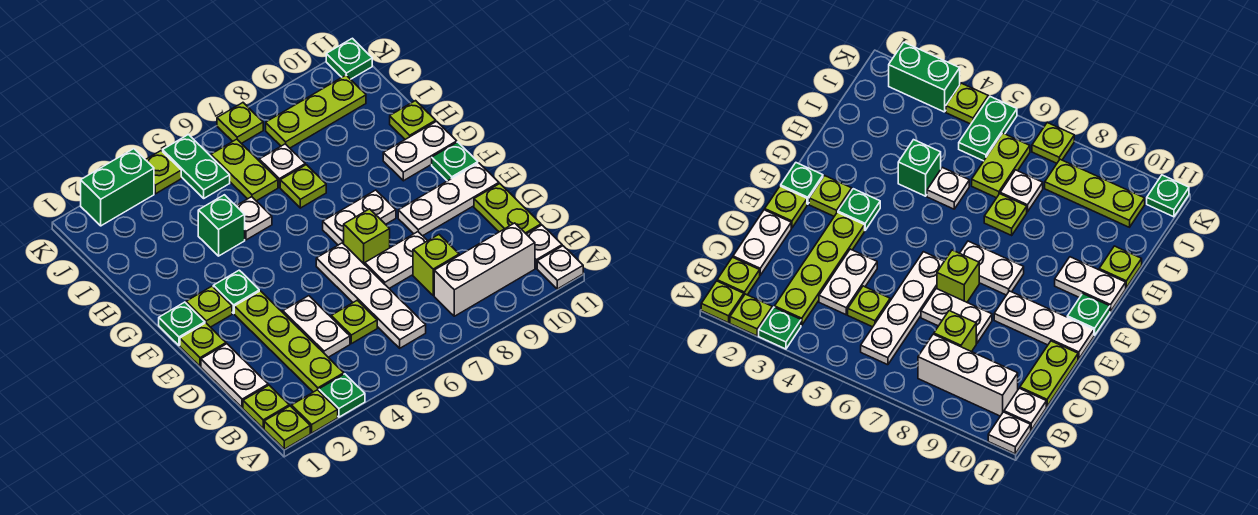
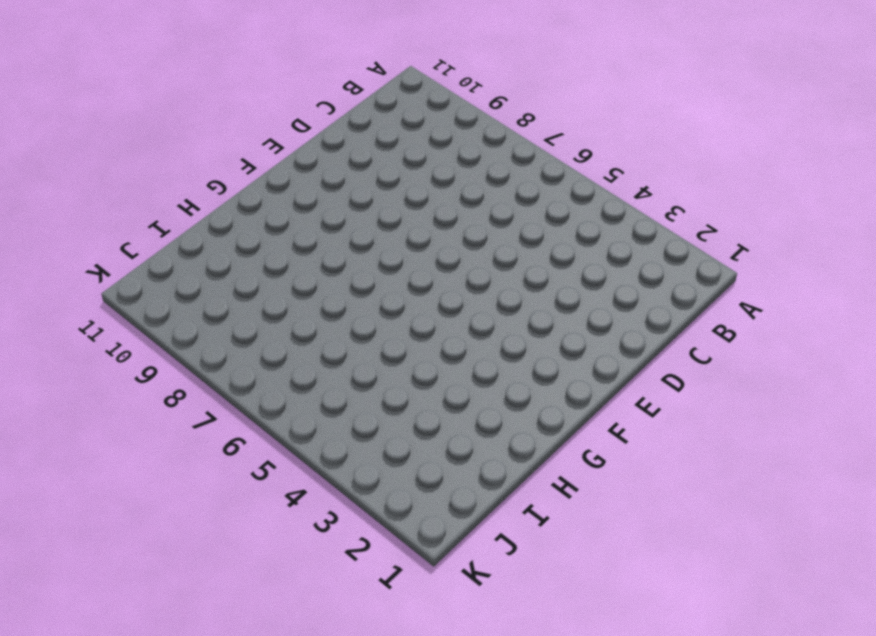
none -> lime 1x1 plate [264,406,310,449]
none -> lime 1x1 plate [292,390,338,433]
none -> green 1x1 plate [319,374,365,417]
none -> white 1x1 plate [537,246,583,289]

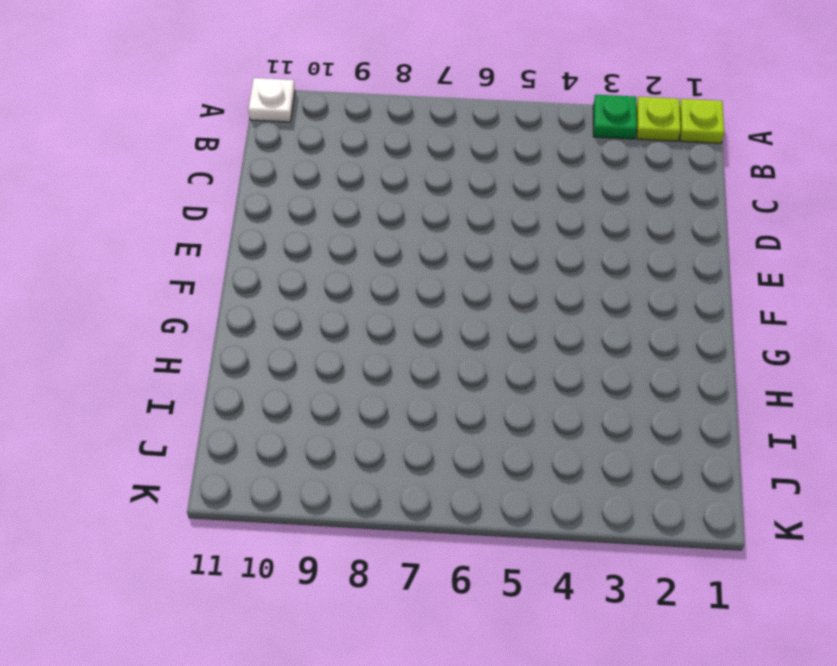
none -> lime 1x1 plate [243,385,289,428]
none -> lime 1x4 plate [234,291,344,392]
none -> white 1x4 plate [316,243,426,348]
none -> white 1x3 brick [434,223,535,316]

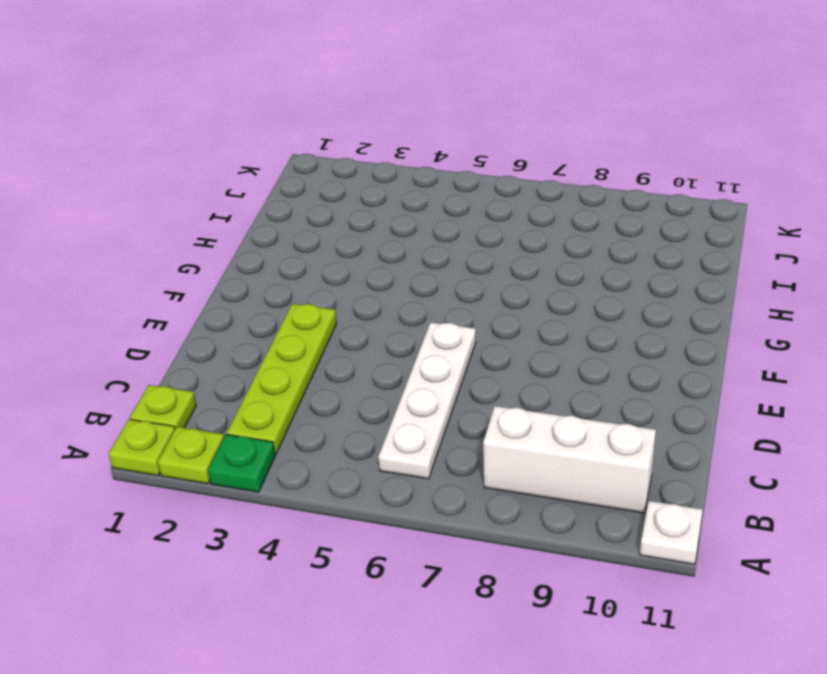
none -> white 1x1 plate [527,225,562,268]
none -> white 1x2 plate [201,344,268,408]
none -> white 1x2 plate [283,296,350,357]
none -> lime 1x1 plate [331,300,377,344]

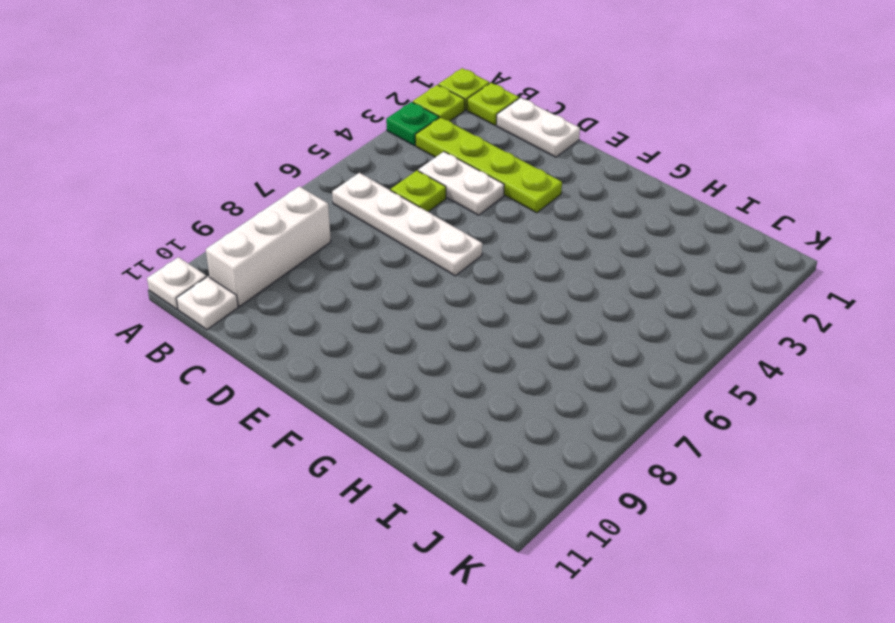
none -> lime 1x1 brick [413,235,459,295]
none -> lime 1x2 plate [474,184,541,234]
none -> white 1x2 plate [365,232,427,288]
none -> lime 1x1 plate [180,323,226,366]

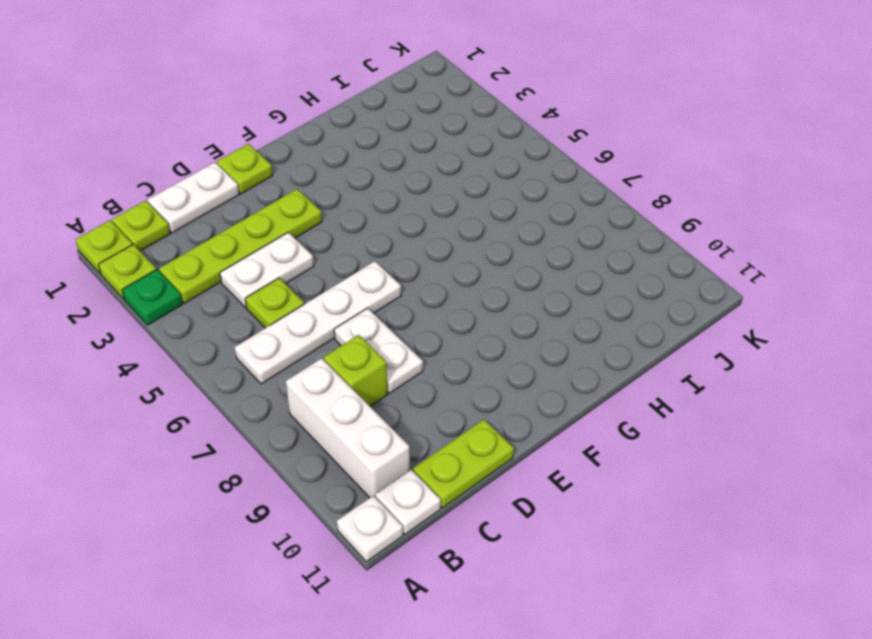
none -> lime 1x1 brick [344,209,390,265]
none -> white 1x3 plate [398,163,499,236]
none -> green 1x1 plate [159,302,205,345]
none -> lime 1x1 plate [186,286,232,327]

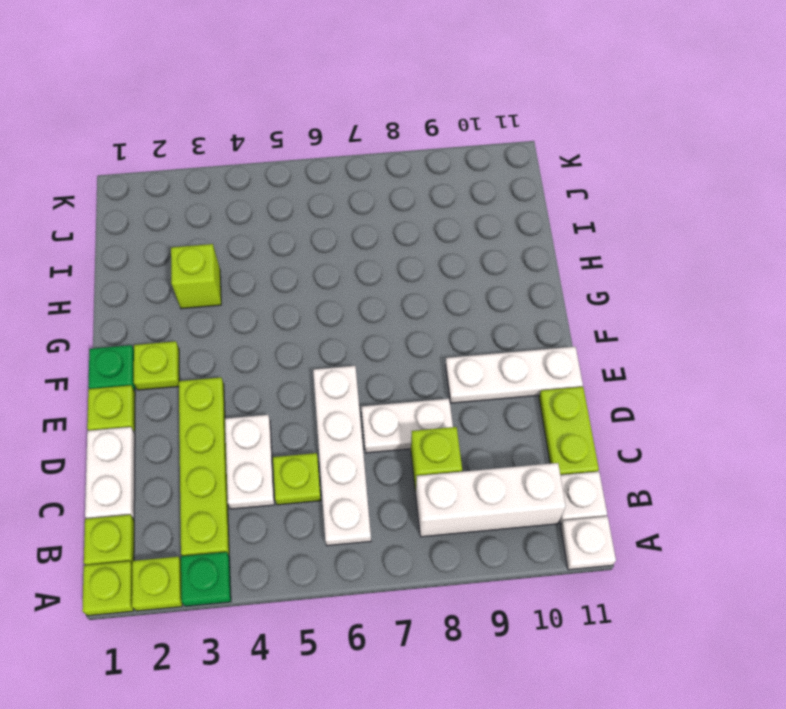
lime 1x1 brick [171,244,221,309] -> lime 1x1 brick moved to [344,209,390,265]
none -> green 1x1 plate [213,270,259,314]
none -> white 1x2 plate [323,190,396,245]
none -> green 1x1 plate [432,142,478,181]
none -> white 1x2 plate [383,121,457,181]

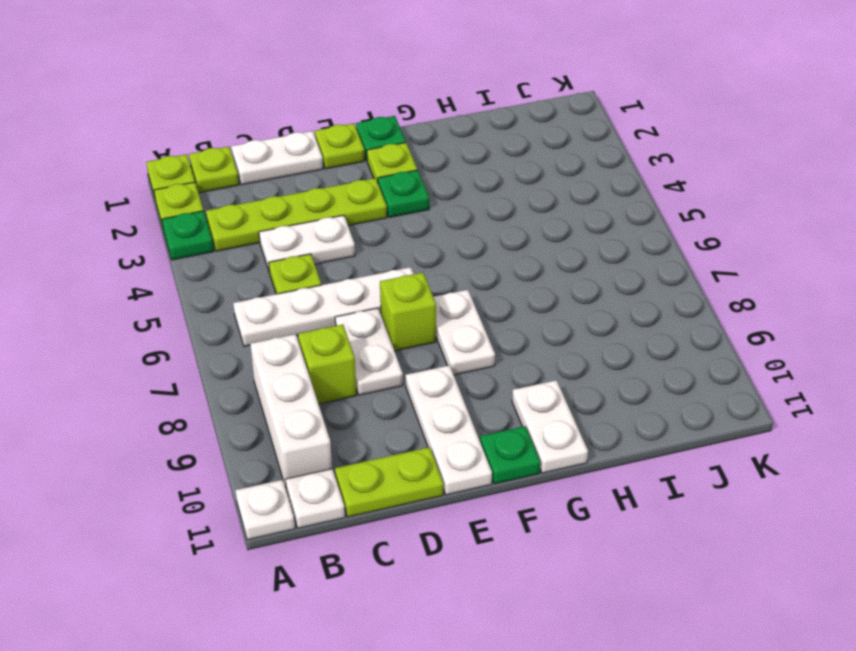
none -> green 1x1 brick [198,195,245,256]
none -> white 1x1 plate [237,197,272,240]
none -> lime 1x1 plate [280,165,326,208]
none -> lime 1x1 plate [390,101,436,139]

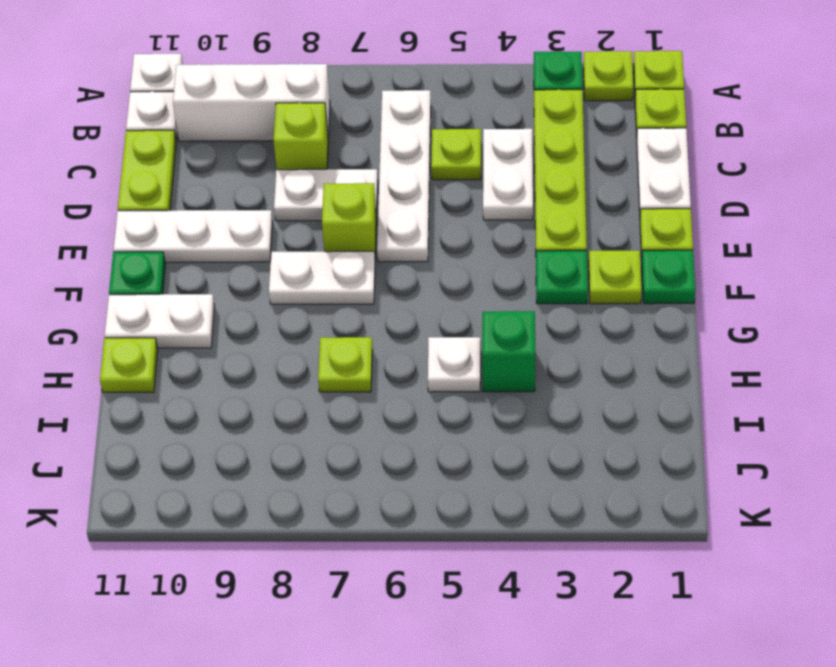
none -> lime 1x2 plate [211,139,278,201]
none -> white 1x1 plate [259,144,305,187]
none -> green 1x2 plate [163,135,230,198]
none -> lime 1x3 plate [266,75,366,148]

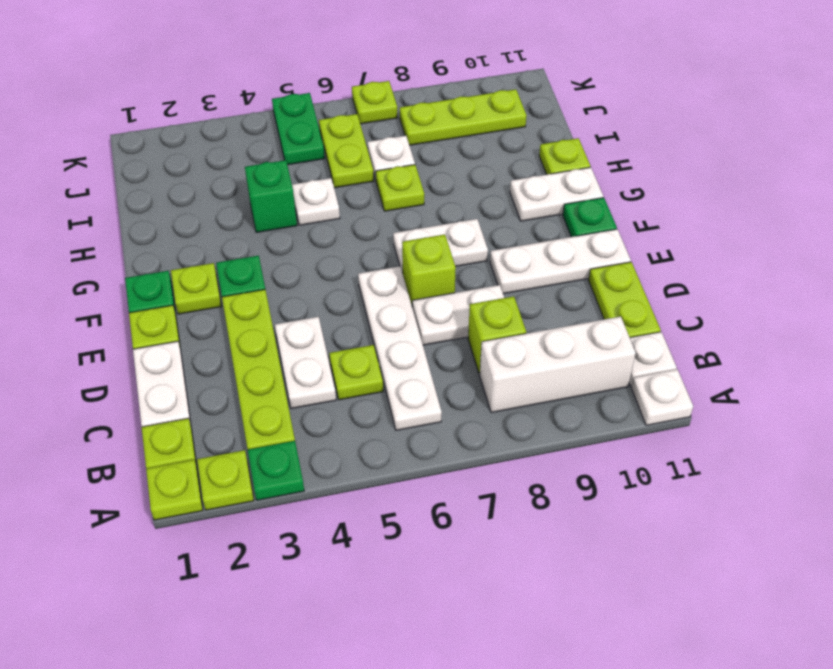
none -> green 1x2 brick [81,149,154,226]
none -> lime 1x1 plate [146,151,181,194]
none -> green 1x1 plate [326,38,372,79]

